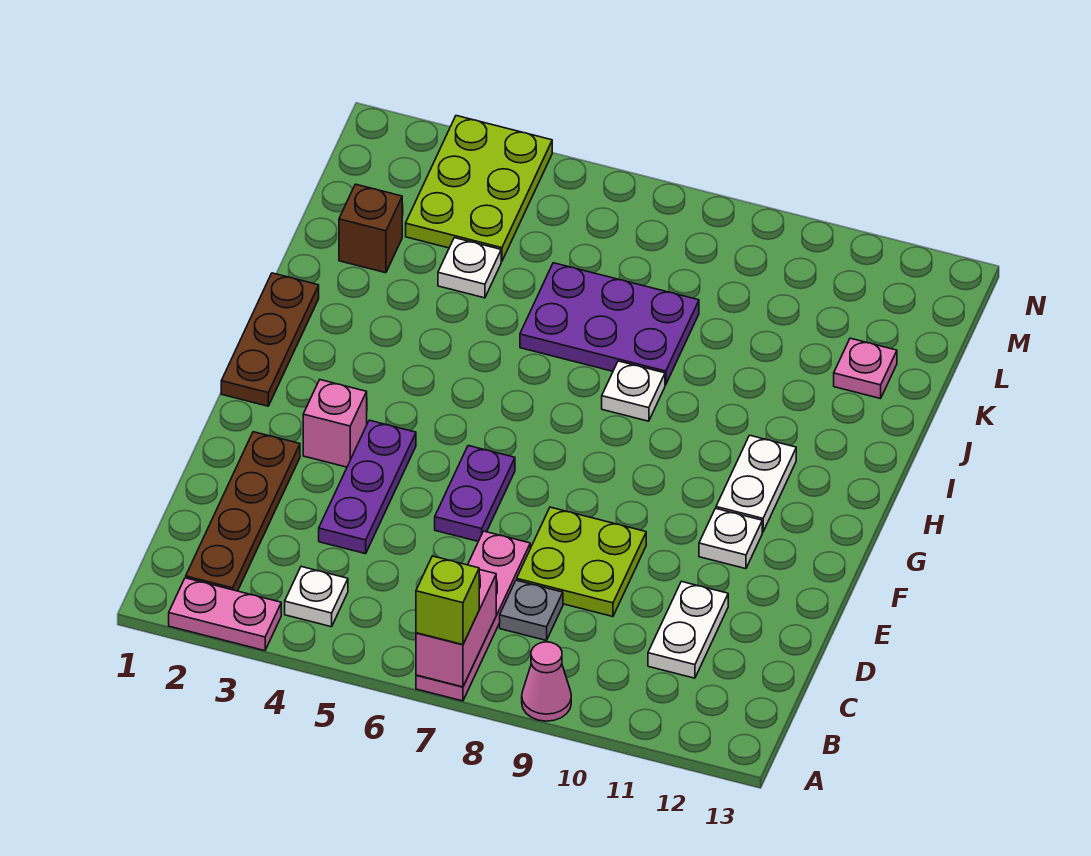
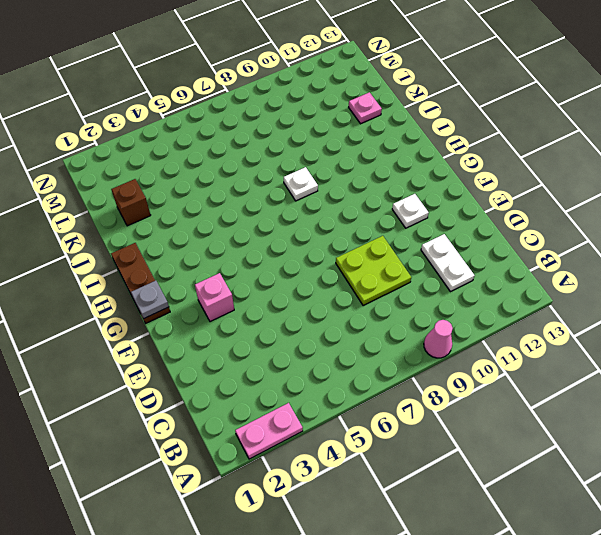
grey 1x1 plate [131,281,169,318] -> grey 1x1 plate moved to [500,580,563,641]
none -> pink 1x4 plate [416,531,530,701]
none -> brown 1x4 plate [186,432,300,591]
none -> white 1x1 plate [285,567,348,627]

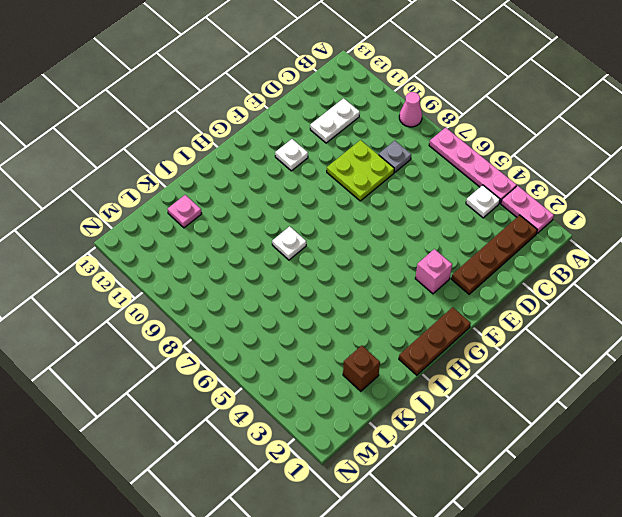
pink 1x4 plate [429,127,517,203] -> pink 1x4 plate turned to [416,531,530,701]
none -> purple 1x3 plate [319,420,416,554]
none -> purple 1x2 plate [435,446,515,541]
none -> white 1x2 plate [716,435,796,532]

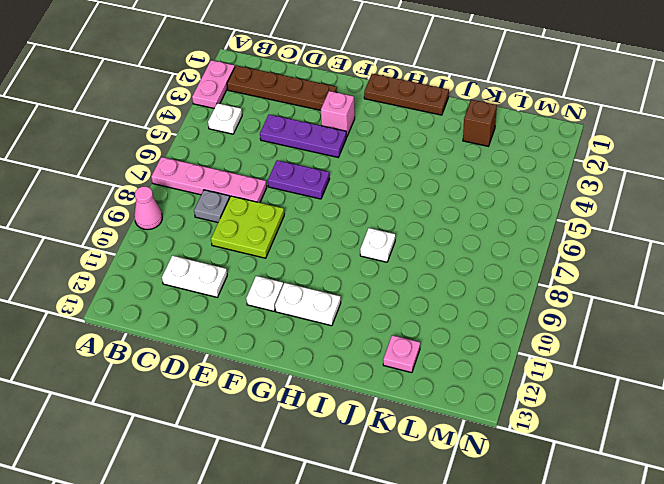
none -> purple 2x3 plate [520,263,699,385]
none -> white 1x1 plate [438,238,501,298]
none -> lime 2x3 plate [406,116,552,261]

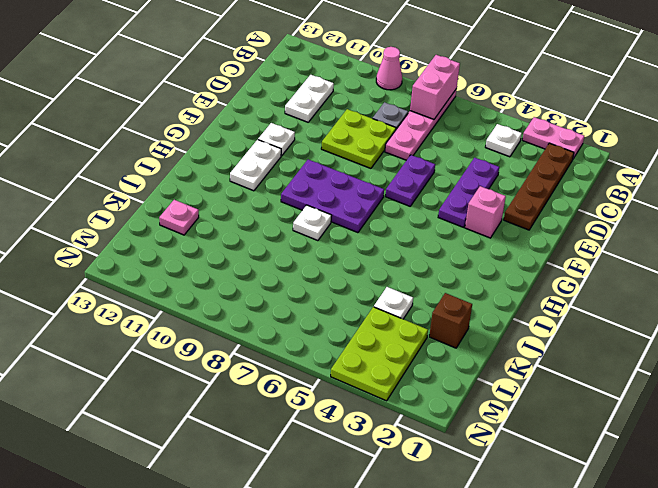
purple 2x3 plate [281,159,384,233] -> purple 2x3 plate moved to [520,263,699,385]
none -> brown 1x3 plate [221,273,319,406]
none -> lime 1x1 brick [416,556,479,645]

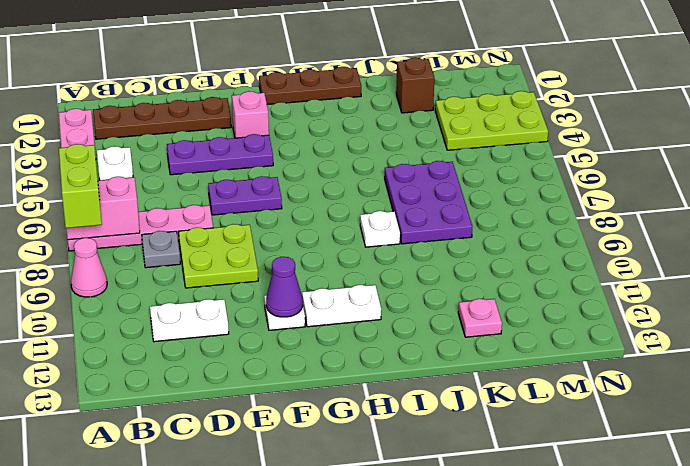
lime 1x2 brick [59,144,102,228] -> lime 1x1 brick [416,556,479,645]
purple 1x1 cone [266,257,303,317] -> none
none -> white 1x1 plate [438,238,501,298]

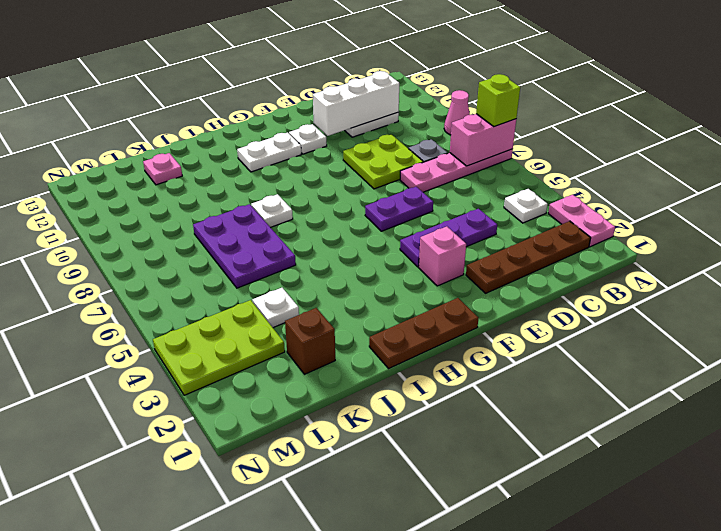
white 1x3 brick [313,71,399,136] -> none

